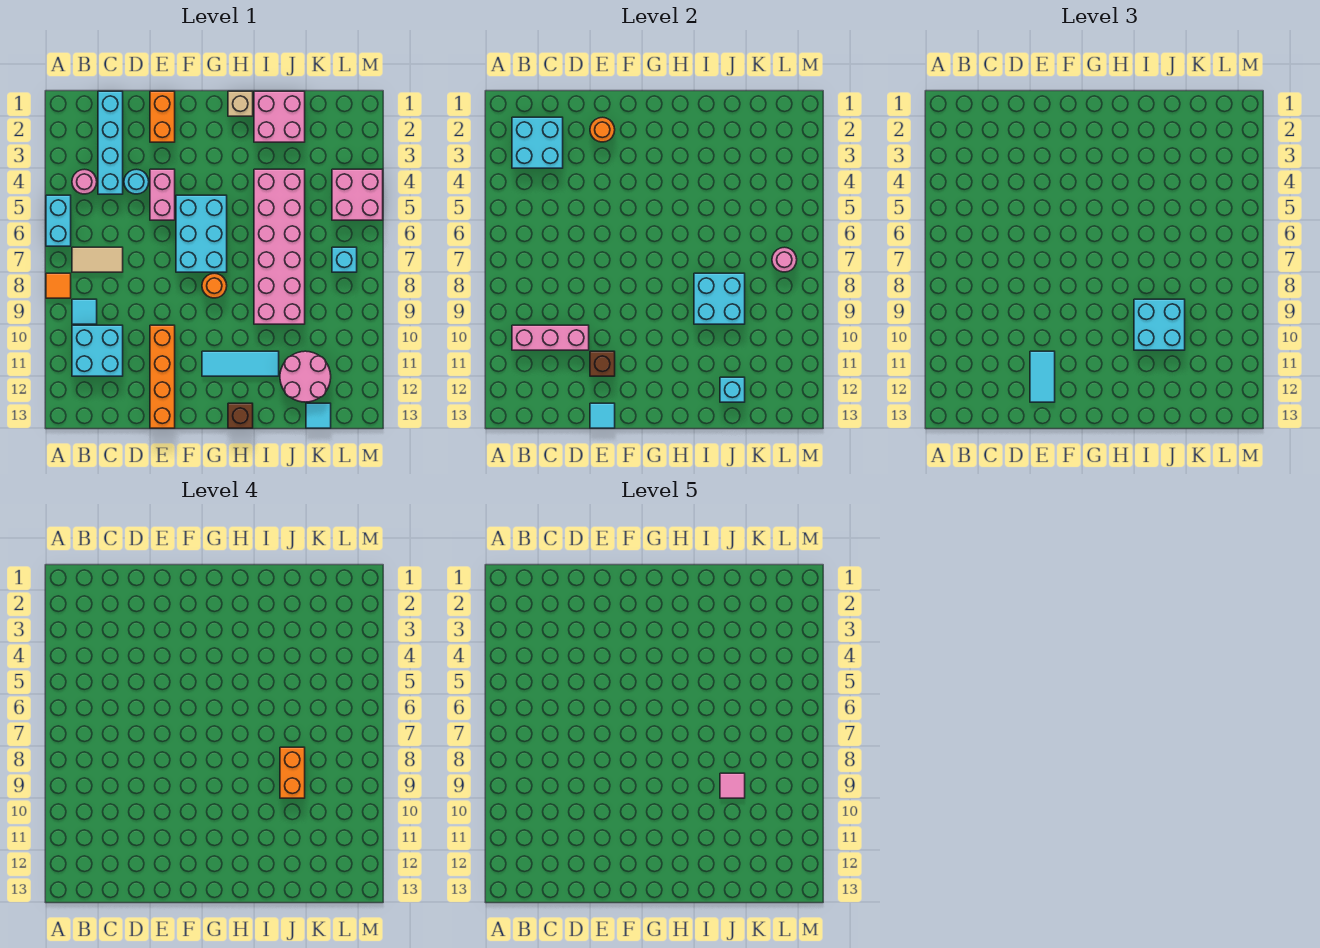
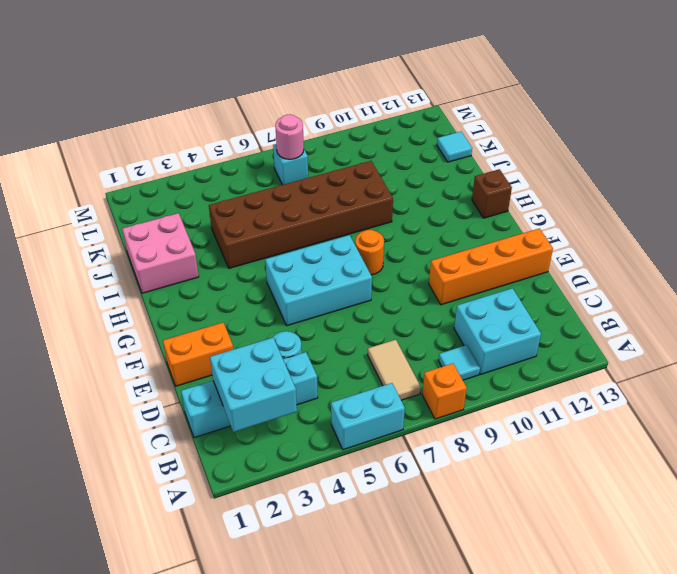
orange 1x1 brick [422,363,467,419] -> orange 1x1 tile [46,273,71,298]
brown 2x6 brick [209,161,393,268] -> pink 2x6 brick [254,169,305,324]
none -> pink 1x1 round brick [72,169,97,194]
none -> pink 1x2 brick [150,169,175,220]
none -> cyan 1x3 tile [202,351,279,376]
none -> tan 1x1 brick [228,91,253,116]

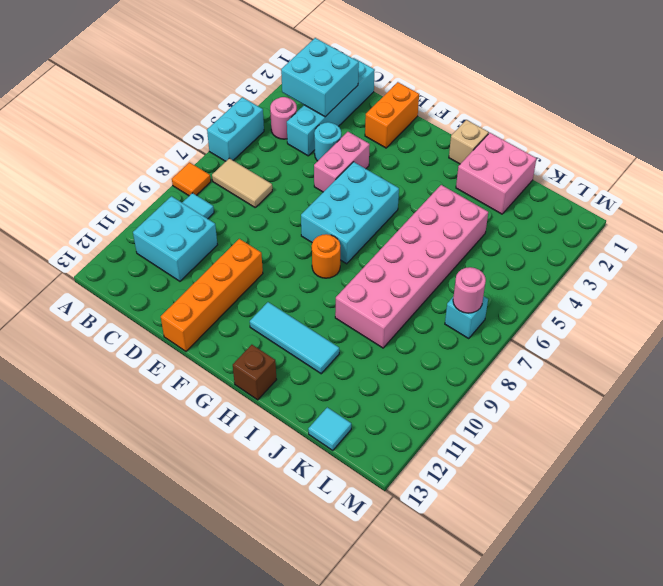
none -> pink 2x2 round brick [280,351,331,402]
none -> pink 2x2 brick [332,169,383,220]
none -> pink 1x3 brick [512,325,589,350]
none -> orange 1x1 round brick [590,117,615,142]

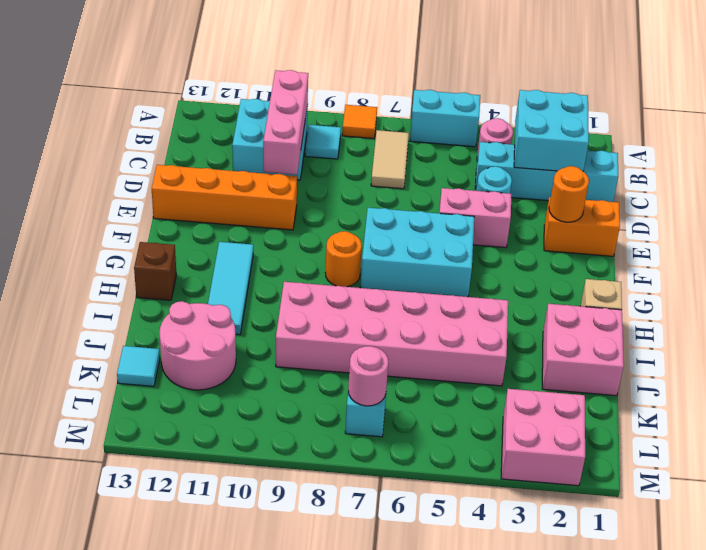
pink 2x2 brick [501,389,585,486] -> pink 2x2 brick moved to [332,169,383,220]
none -> brown 1x1 brick [590,351,615,376]
none -> cyan 1x1 tile [590,403,615,428]
none -> cyan 2x2 brick [694,273,745,324]
none -> cyan 1x1 brick [720,377,745,402]

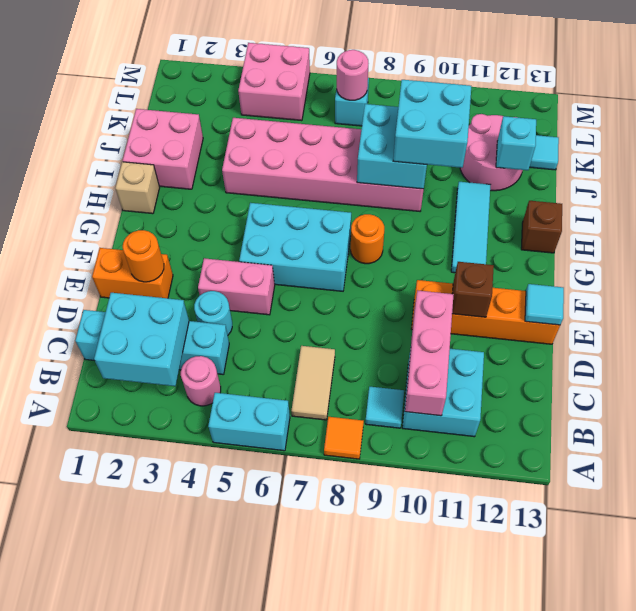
none -> cyan 1x2 tile [1030,351,1055,402]
none -> orange 1x2 brick [280,747,305,798]
none -> pink 1x1 tile [720,773,745,798]

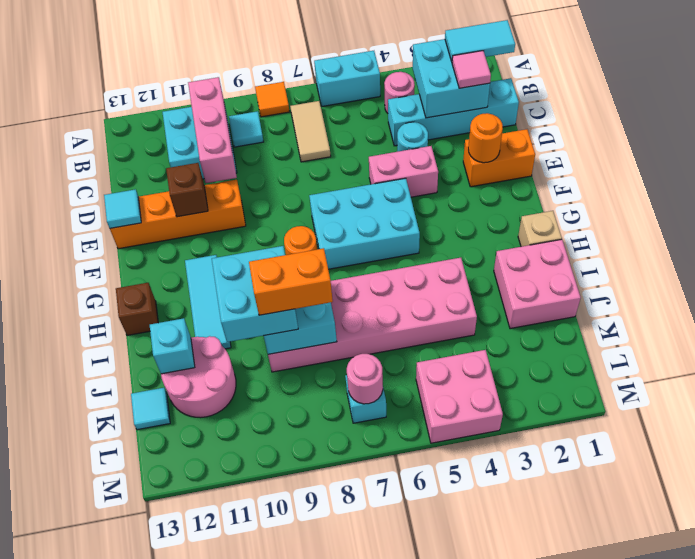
cyan 1x2 tile [445,20,515,62] -> cyan 1x2 tile moved to [1030,351,1055,402]
pink 1x1 tile [452,51,491,88] -> pink 1x1 tile moved to [720,773,745,798]

